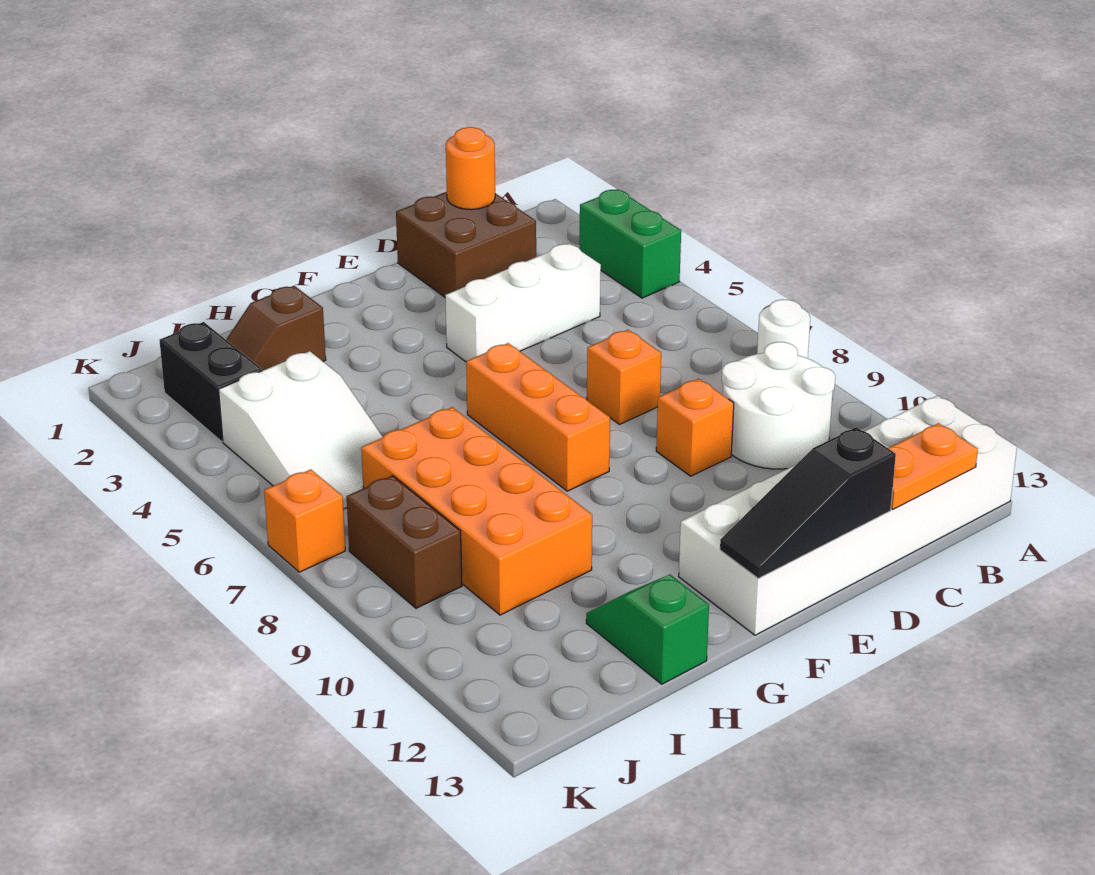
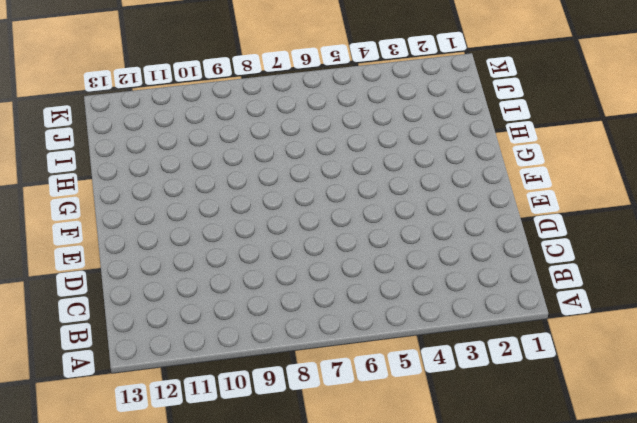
none -> green 1x2 brick [580,189,681,298]
none -> white 1x1 round brick [757,299,810,358]
none -> white 2x6 brick [679,396,1017,635]

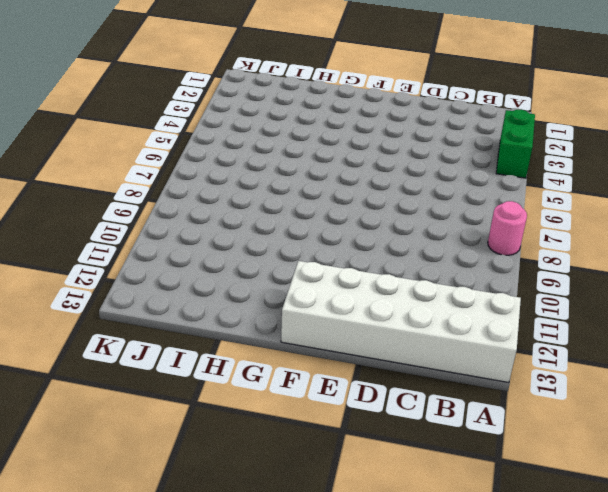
pink 1x1 round brick [488,201,527,255] -> white 1x1 round brick [757,299,810,358]
none -> white 2x2 round brick [722,342,835,469]
none -> brown 2x2 brick [396,192,536,297]
none -> white 1x3 brick [445,243,601,362]

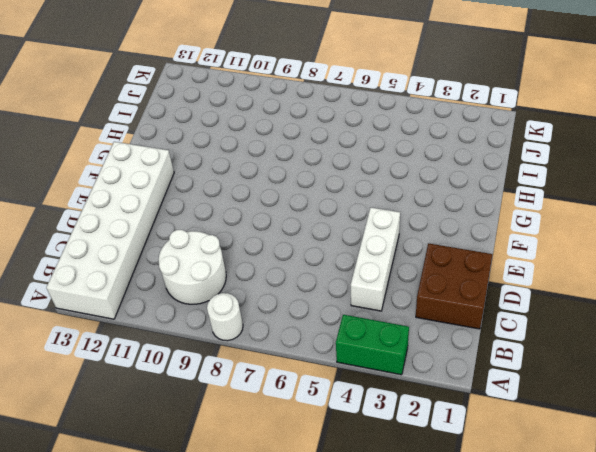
none -> orange 1x1 brick [587,330,661,424]
none -> orange 1x1 brick [656,379,734,476]
none -> orange 1x3 brick [466,343,610,491]

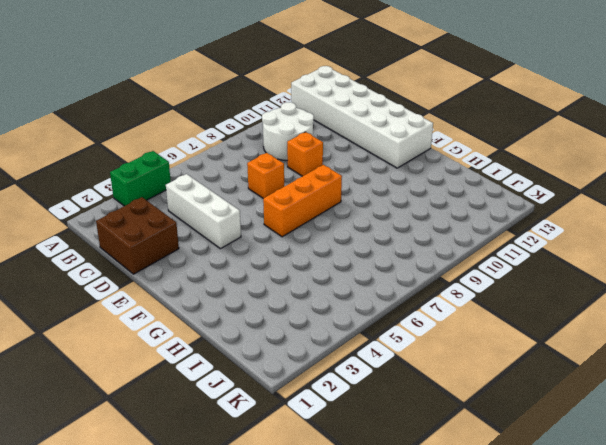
none -> white 1x1 round brick [757,299,810,358]
none -> brown 1x2 slope [226,286,326,371]
none -> orange 2x4 brick [361,407,592,615]

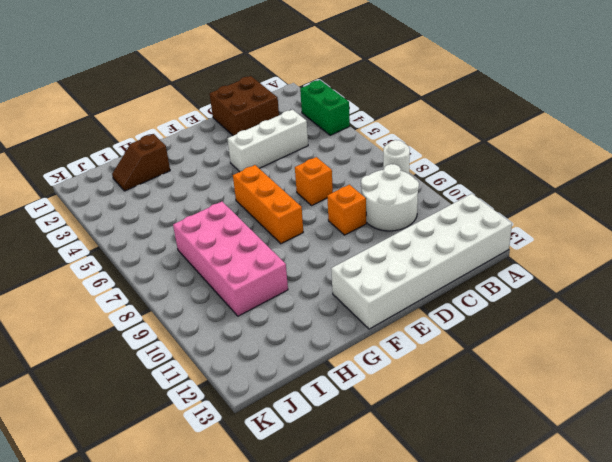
pink 2x4 brick [173,202,288,316] -> orange 2x4 brick [361,407,592,615]
none -> green 1x2 slope [586,575,709,684]
none -> white 2x3 slope [219,351,383,509]
none -> black 1x2 brick [159,322,262,441]

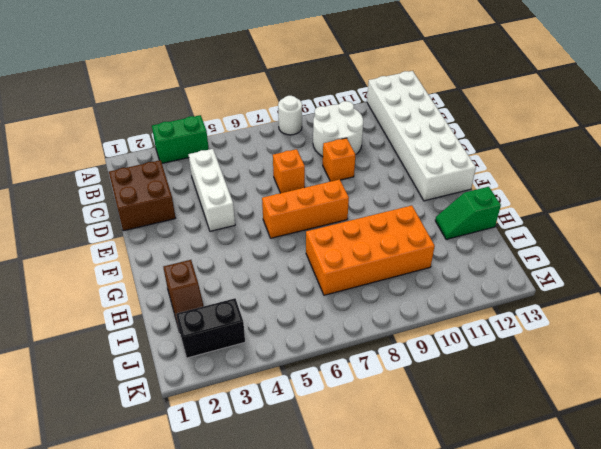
none -> white 2x3 slope [219,351,383,509]
none -> brown 1x2 brick [346,476,462,608]
none -> orange 1x1 brick [264,469,345,572]

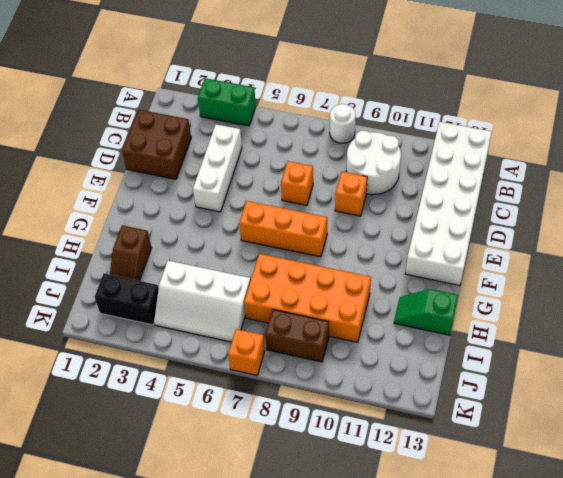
white 2x3 slope [154,261,250,342] -> white 2x3 slope turned to [219,351,383,509]
none -> orange 1x2 plate [888,423,978,509]
none -> orange 1x1 round brick [446,127,495,210]
none -> black 1x3 slope [720,427,896,578]

